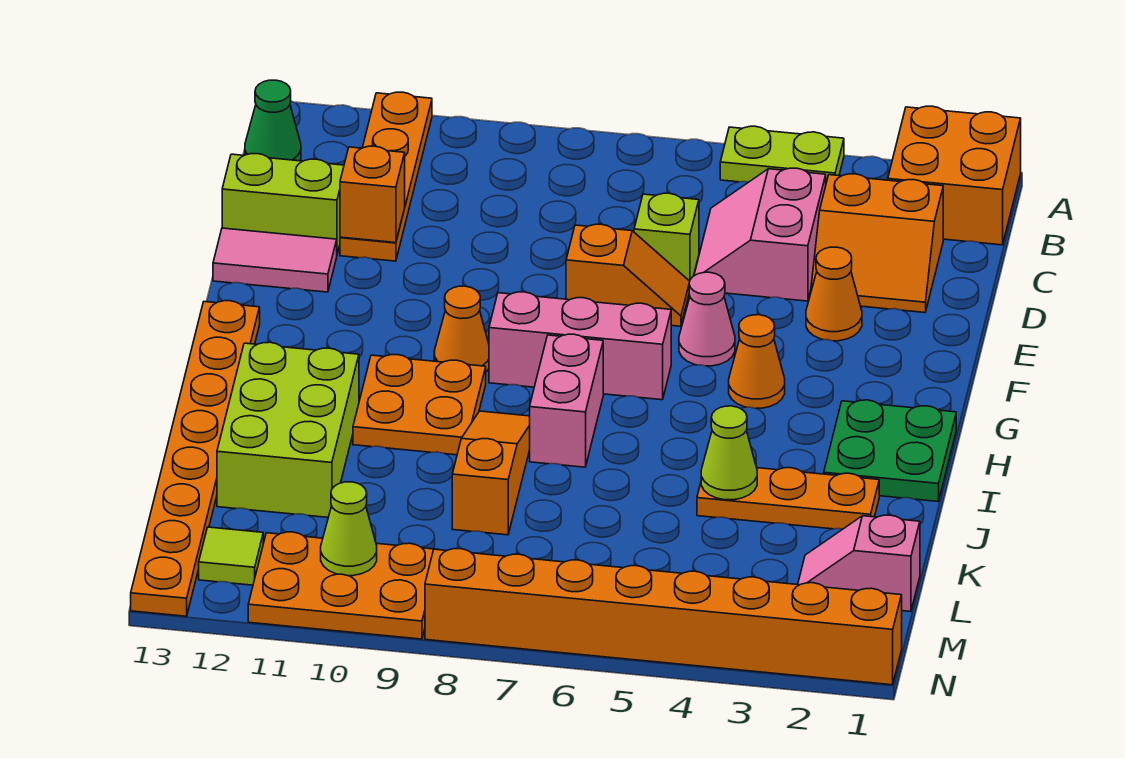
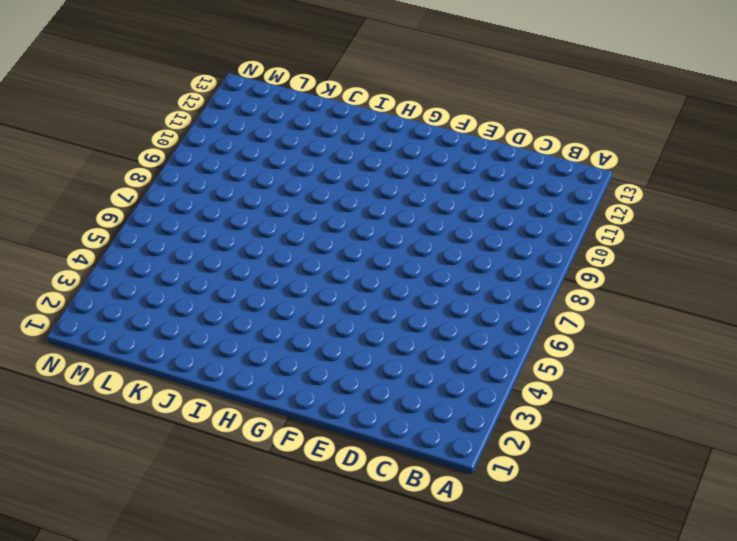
none -> orange 2x2 brick [888,106,1021,245]
none -> lime 1x2 plate [720,126,844,183]
none -> orange 1x4 plate [340,92,432,261]

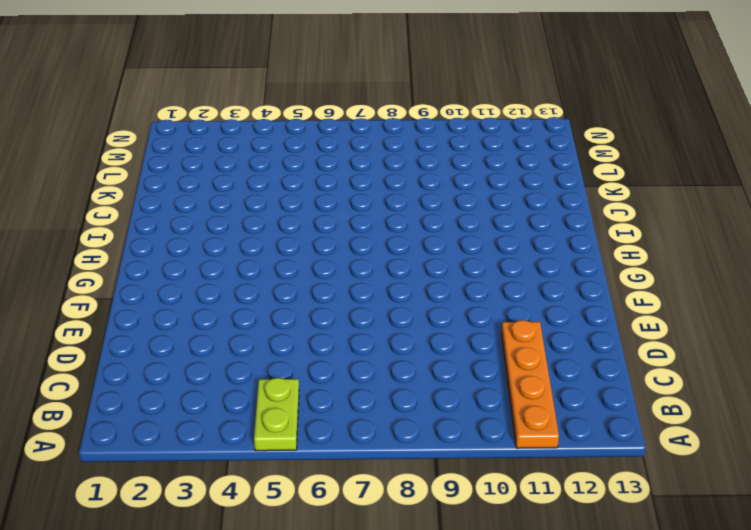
lime 1x2 plate [254,378,299,451] -> lime 1x2 plate turned to [720,126,844,183]
none -> orange 2x2 brick [888,106,1021,245]
none -> green 1x1 cone [245,80,301,161]
none -> orange 2x2 slope [811,174,943,313]

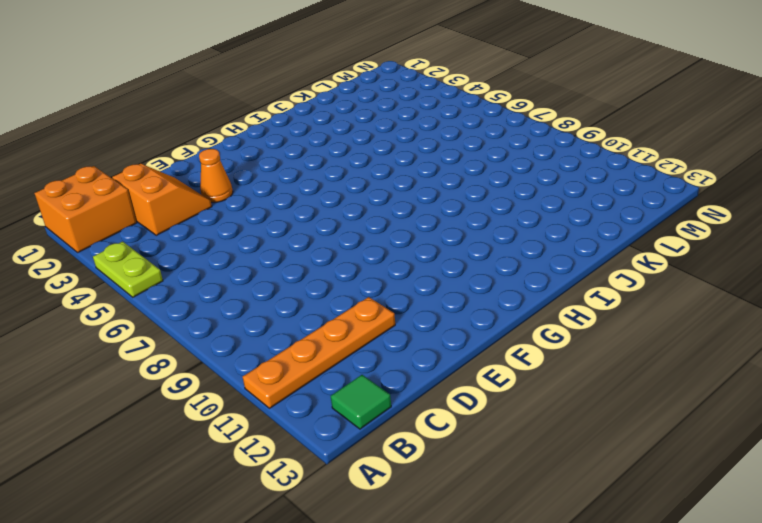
green 1x1 tile [331,375,391,429] -> green 1x1 cone [245,80,301,161]
none -> pink 2x2 slope [694,168,826,301]
none -> lime 1x1 brick [634,193,699,281]
none -> lime 1x2 brick [222,154,344,254]

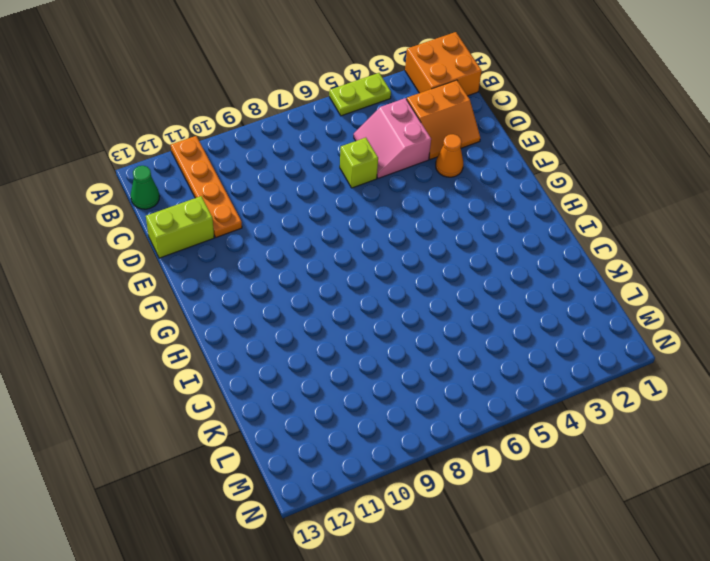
none -> orange 1x2 slope [566,224,690,326]
none -> pink 1x2 tile [213,228,337,292]
none -> pink 1x1 cone [679,272,735,366]

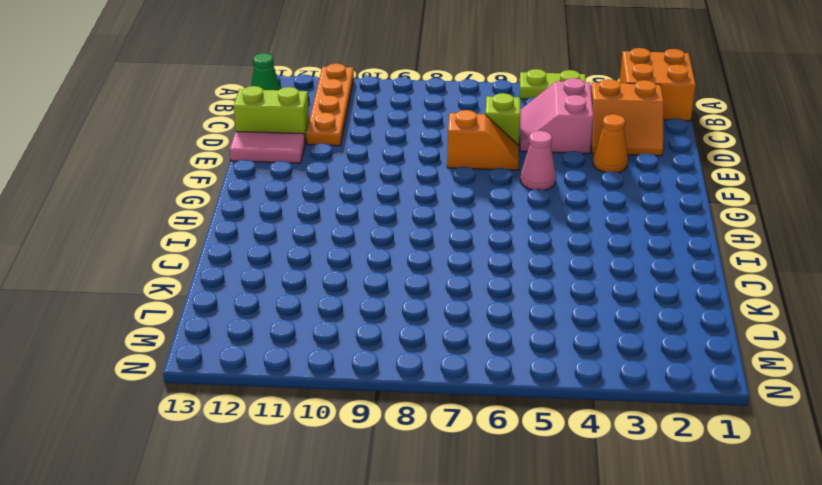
none -> orange 1x1 cone [729,315,785,408]
none -> pink 1x3 brick [489,292,671,400]
none -> orange 1x1 cone [434,286,489,372]

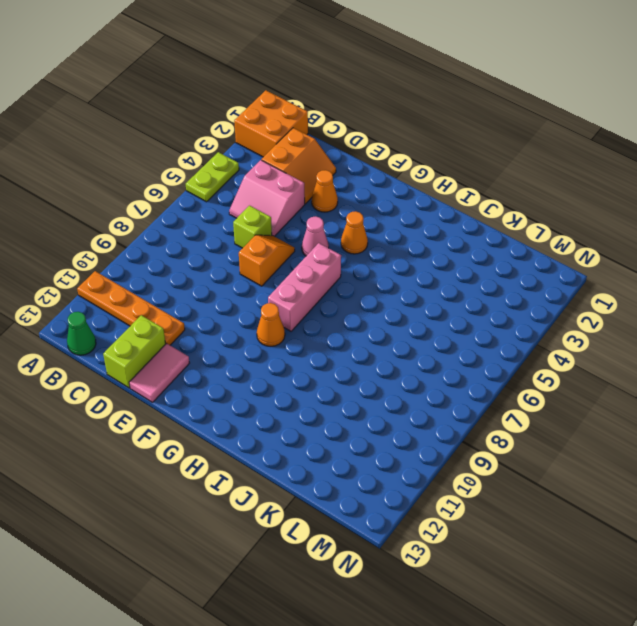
none -> orange 1x8 plate [131,301,260,616]
none -> green 2x2 plate [824,400,956,501]
none -> pink 1x2 brick [530,334,603,467]

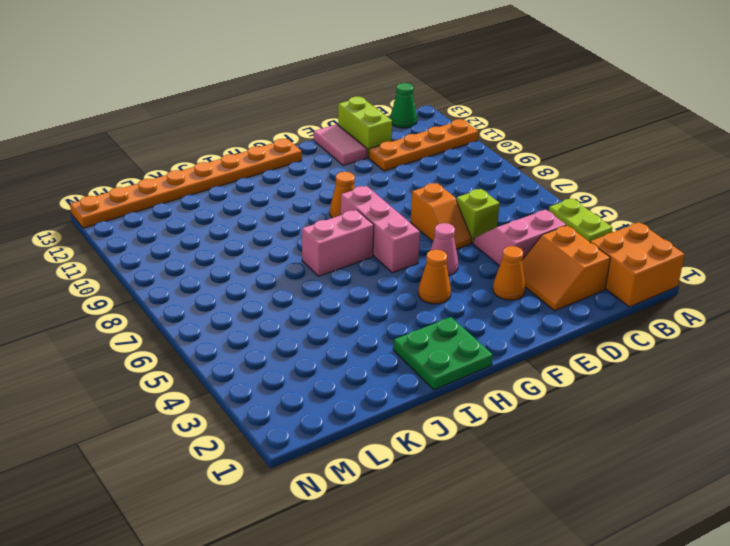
none -> orange 2x2 plate [353,355,486,455]
none -> orange 1x3 slope [452,411,530,535]
none -> lime 2x3 brick [217,342,359,517]

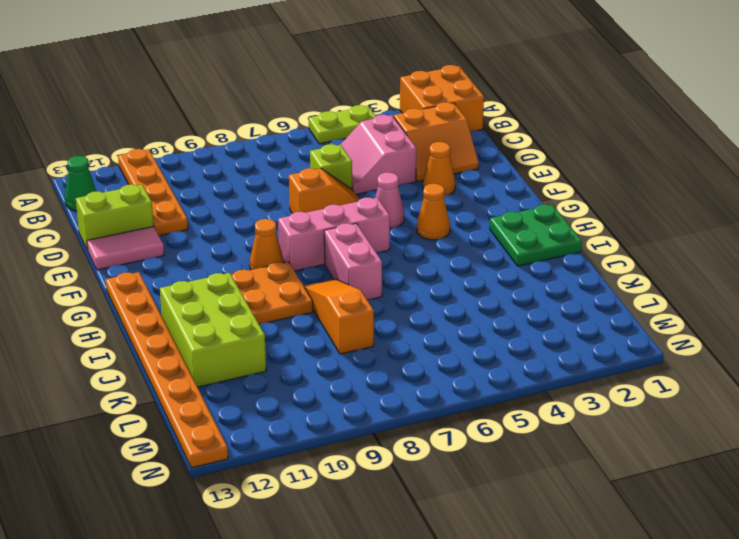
none -> orange 1x3 plate [697,468,879,529]
none -> pink 1x2 slope [798,515,920,611]
none -> orange 2x3 plate [248,532,438,639]

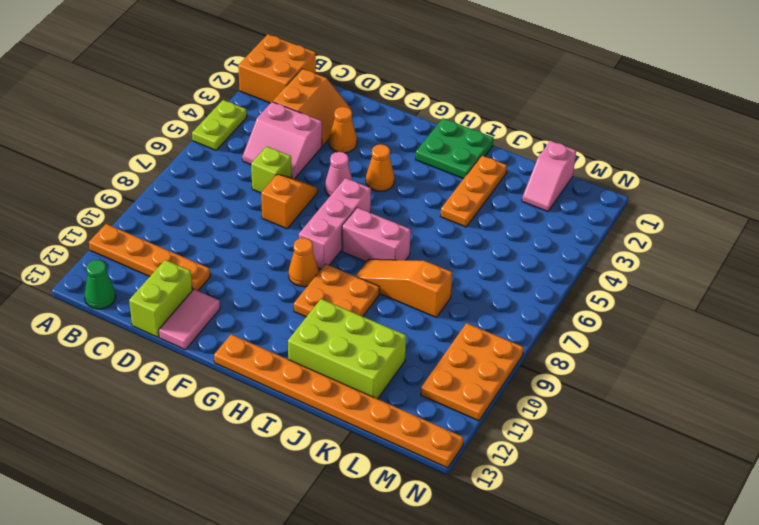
none -> lime 1x1 tile [199,527,263,585]
none -> orange 1x8 brick [425,549,902,685]
none -> orange 1x1 brick [340,146,405,243]

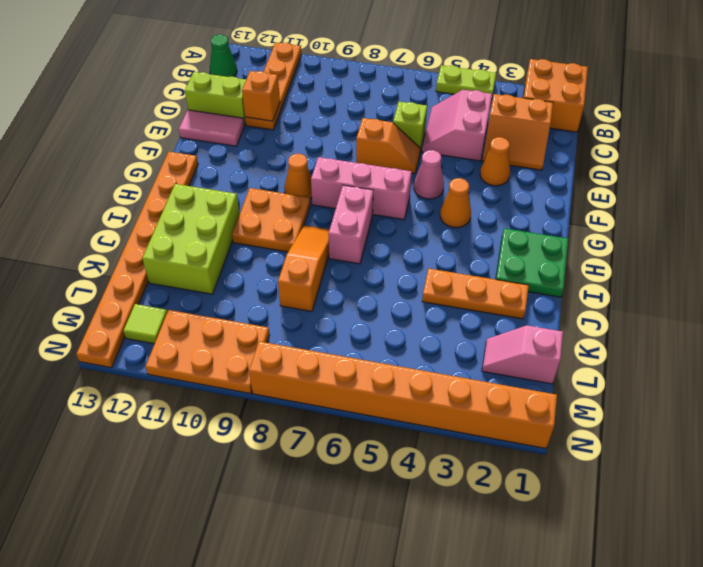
none -> lime 1x1 cone [701,406,757,500]
none -> lime 1x1 cone [321,482,377,576]

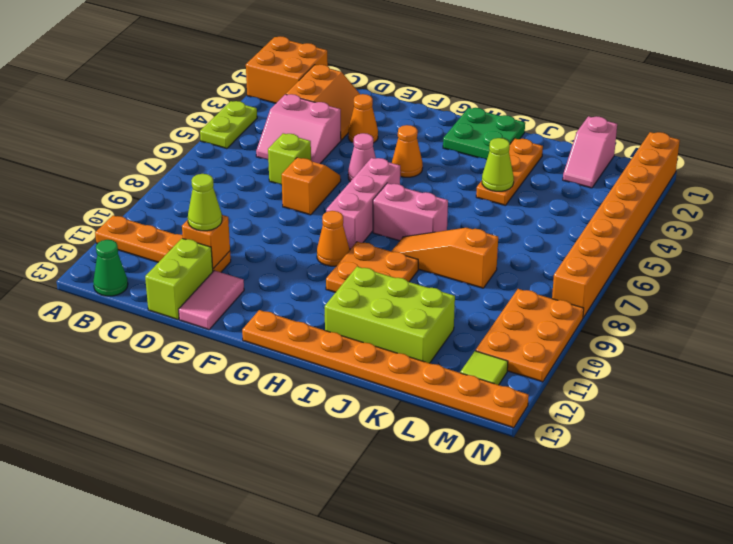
lime 1x1 cone [188,174,222,231] -> lime 1x1 cone moved to [321,482,377,576]

